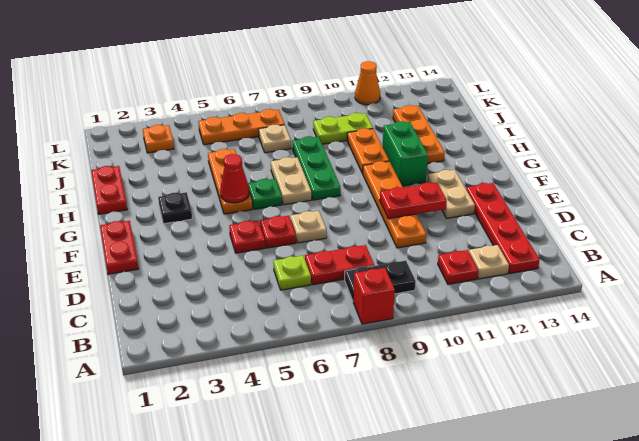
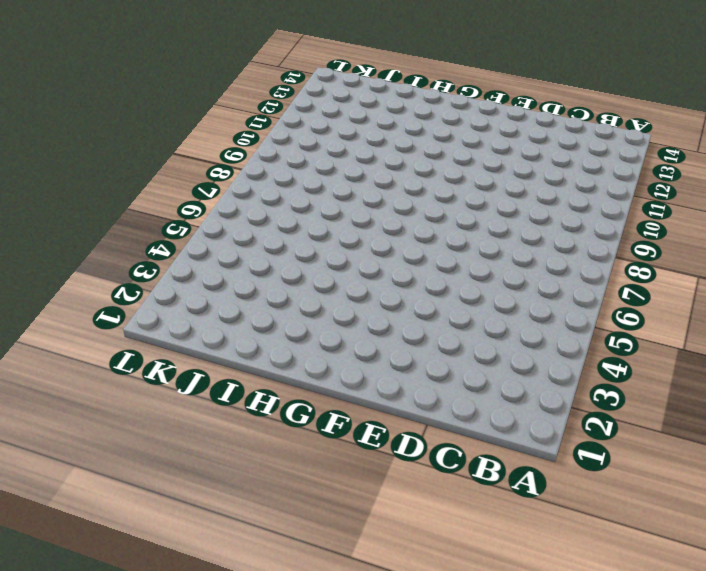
none -> red 1x1 brick [353,268,395,324]
none -> black 1x2 plate [345,261,416,300]
none -> red 1x1 plate [438,250,478,284]

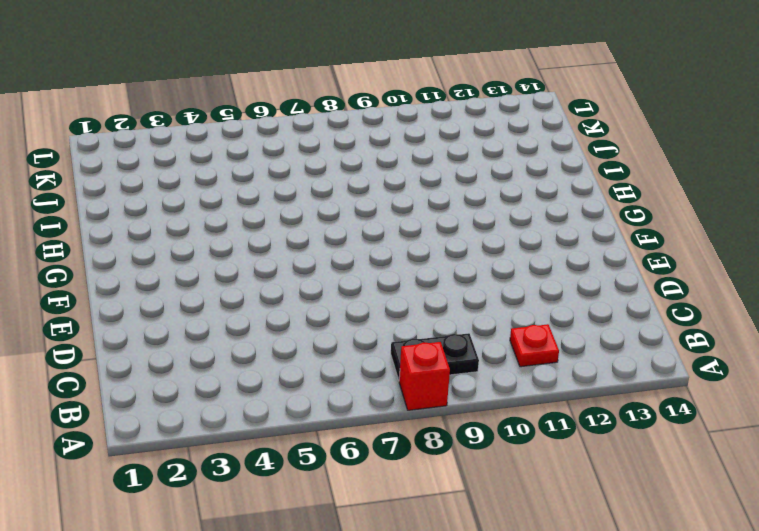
none -> tan 1x1 plate [469,245,509,279]
none -> red 1x4 plate [466,183,540,274]
none -> lime 1x1 plate [273,256,311,290]

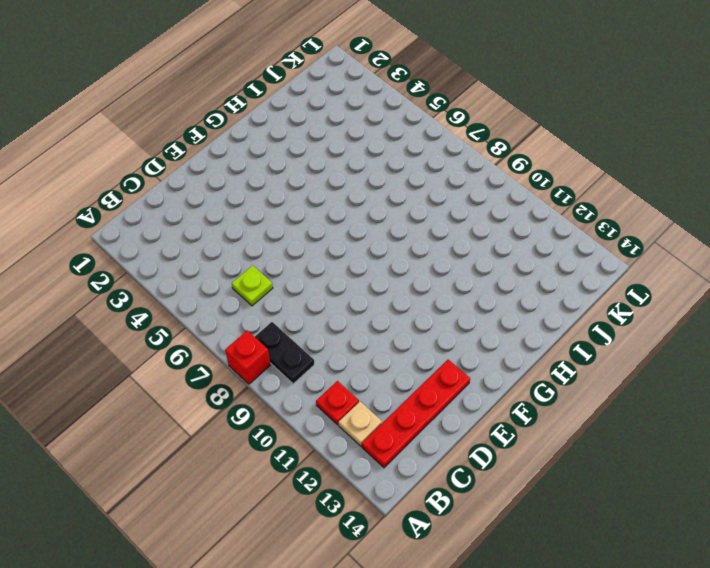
none -> red 1x2 plate [305,245,374,285]
none -> orange 1x4 plate [362,161,426,248]
none -> red 1x2 plate [100,221,139,274]

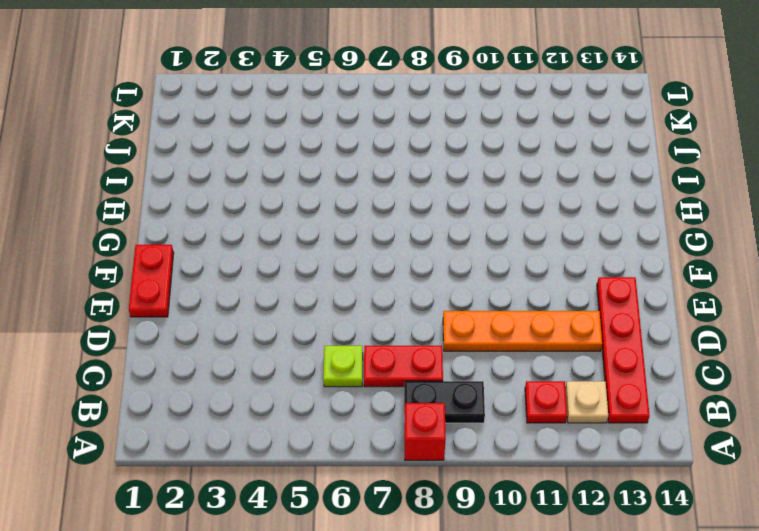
orange 1x4 plate [443,311,602,351] -> orange 1x4 plate turned to [362,161,426,248]
none -> red 1x1 plate [229,221,265,253]
none -> red 1x1 plate [260,216,296,248]
none -> tan 1x1 plate [290,211,326,243]

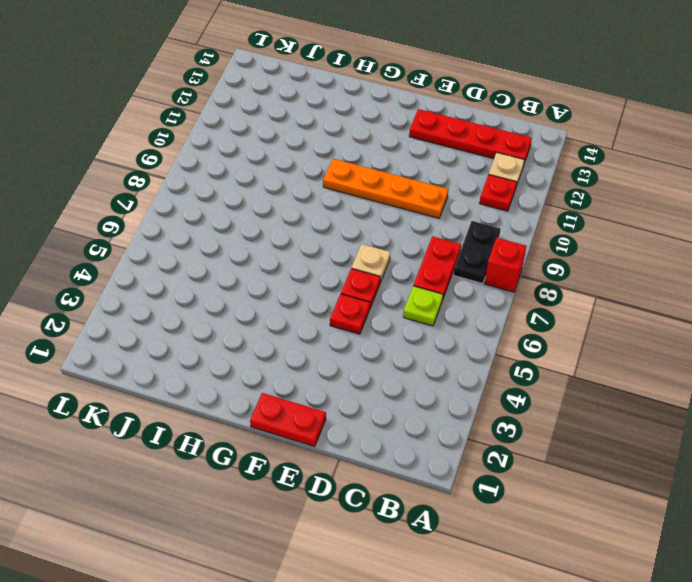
none -> tan 1x2 plate [428,170,475,218]
none -> black 1x1 plate [158,192,192,224]
none -> orange 1x3 plate [208,149,252,214]

